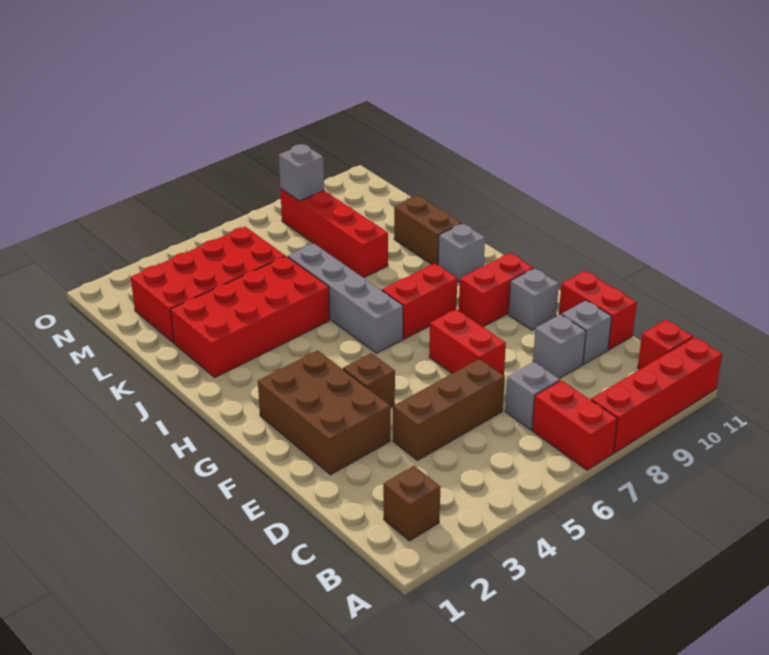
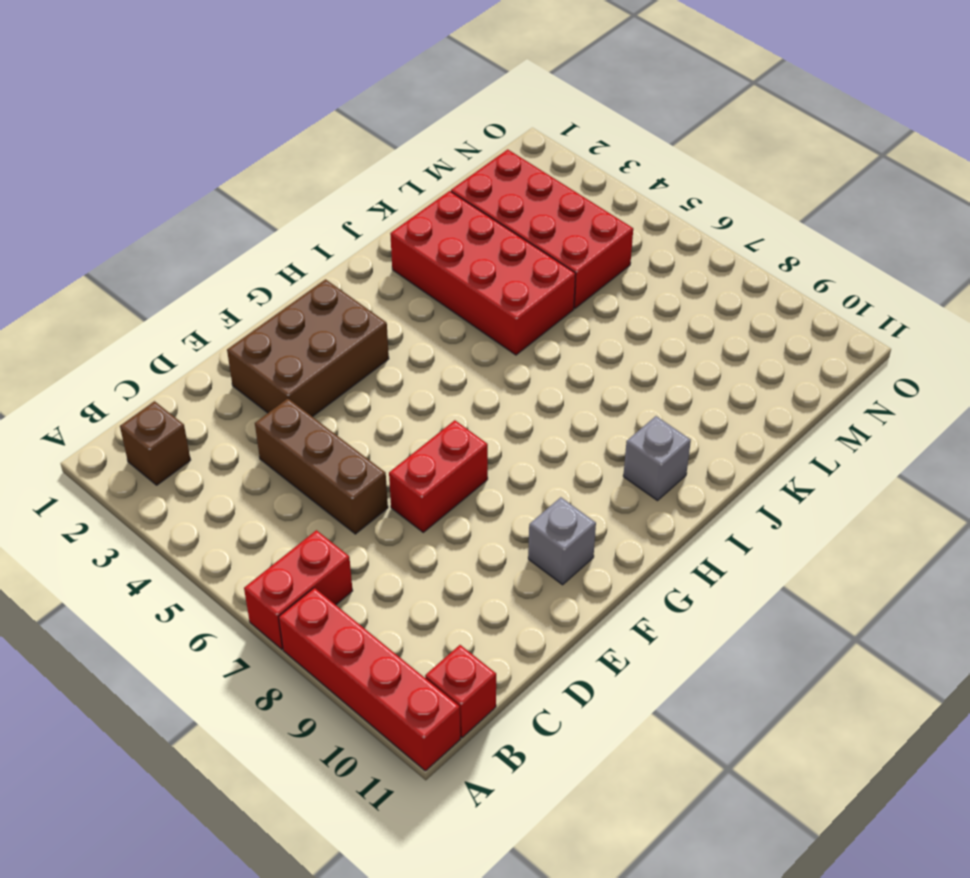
none -> grey 1x1 brick [505,362,560,430]
none -> grey 1x1 brick [533,314,586,379]
none -> grey 1x1 brick [562,300,612,364]

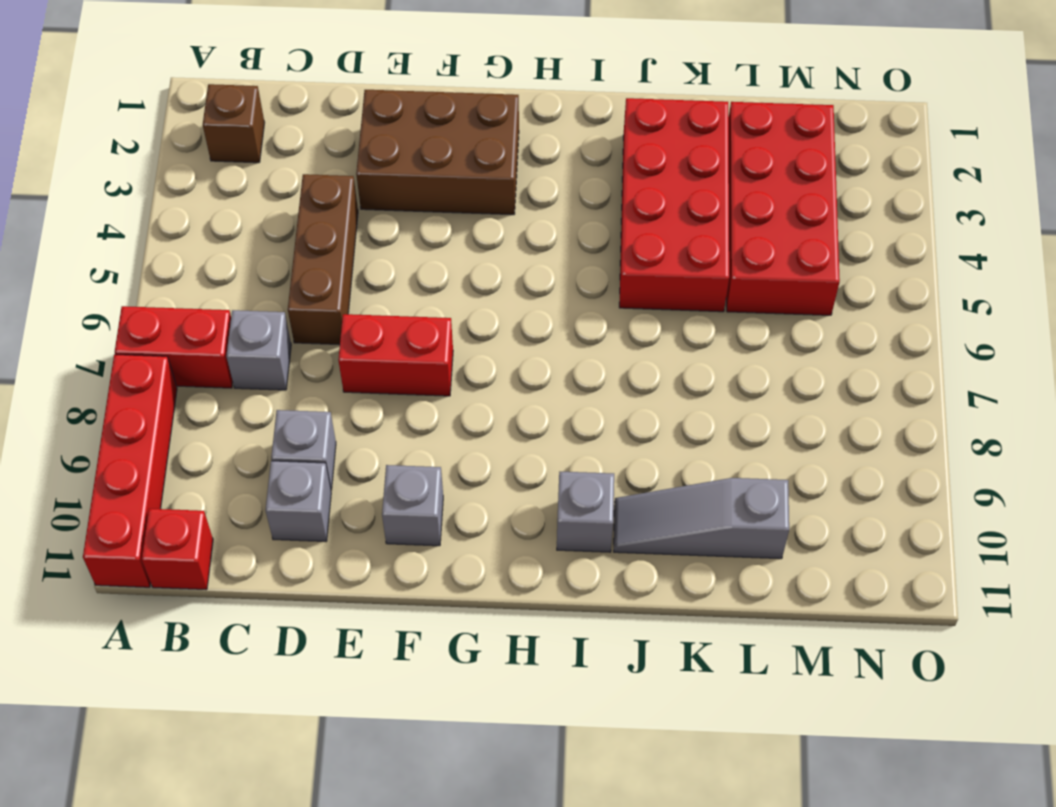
grey 1x3 slope [614,478,789,559] -> brown 1x2 brick [394,196,462,265]
none -> red 1x2 brick [559,271,637,350]
none -> brown 1x1 brick [343,353,395,408]
none -> red 1x2 brick [459,253,534,327]

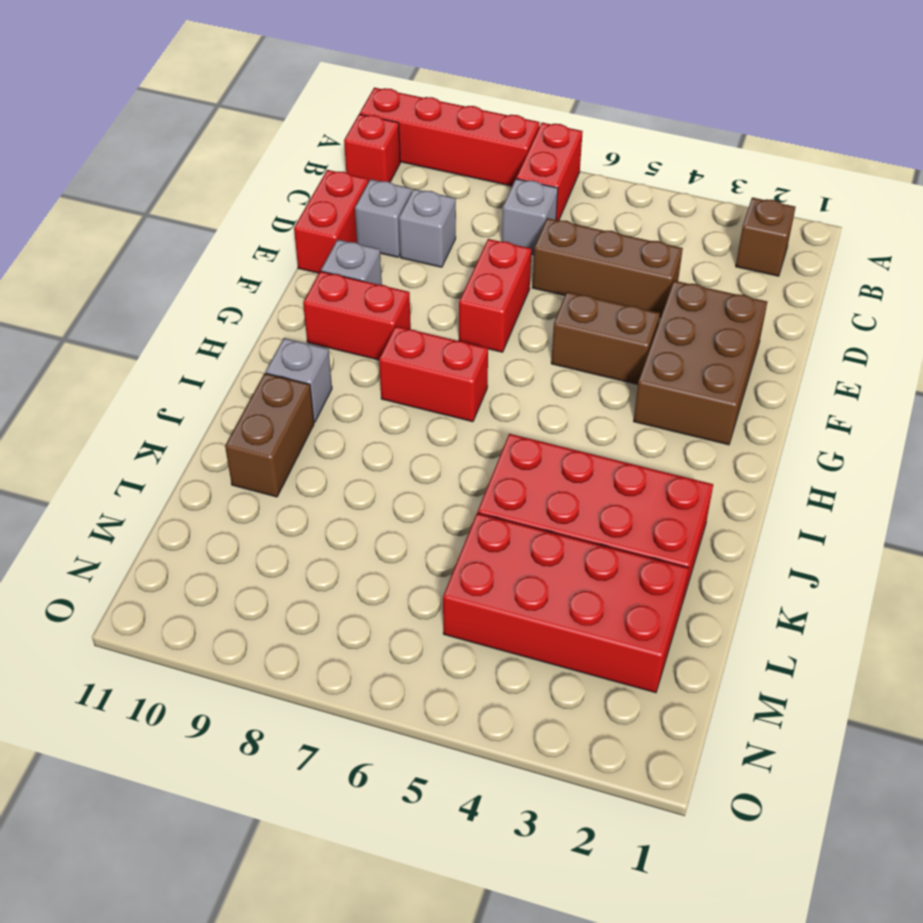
brown 1x2 brick [551,292,660,384] -> brown 1x1 brick [343,353,395,408]
none -> grey 1x4 brick [288,243,403,353]
none -> red 1x4 brick [280,189,388,278]
none -> grey 1x1 brick [279,144,324,201]

